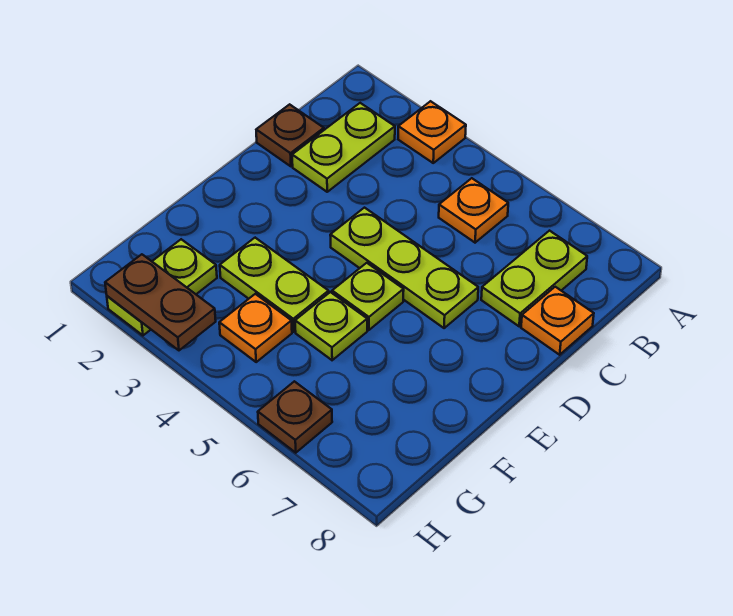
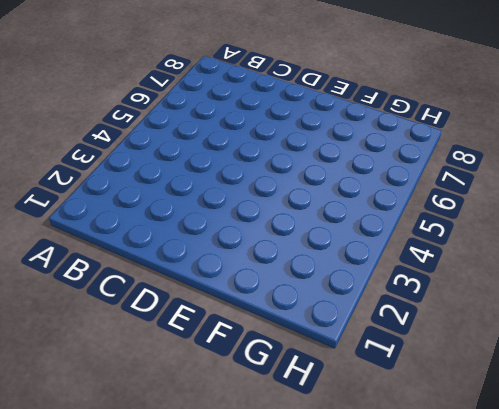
none -> orange 1x1 plate [398,101,466,163]
none -> lime 1x2 plate [292,103,395,192]
none -> orange 1x1 plate [439,178,508,243]

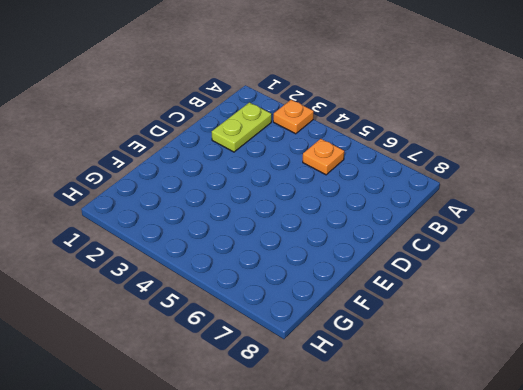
none -> lime 1x2 plate [481,231,587,326]
none -> brown 1x1 plate [256,104,324,166]
none -> orange 1x1 plate [521,287,594,355]

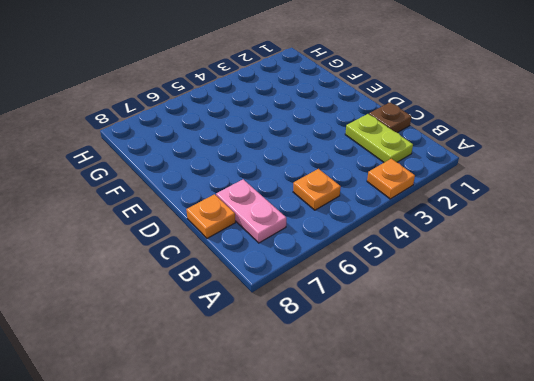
pink 1x2 plate [216,179,286,243] -> lime 1x2 plate [481,231,587,326]
none -> lime 1x3 plate [330,208,478,328]
none -> lime 1x1 plate [332,263,404,330]
none -> lime 1x2 plate [220,238,329,332]

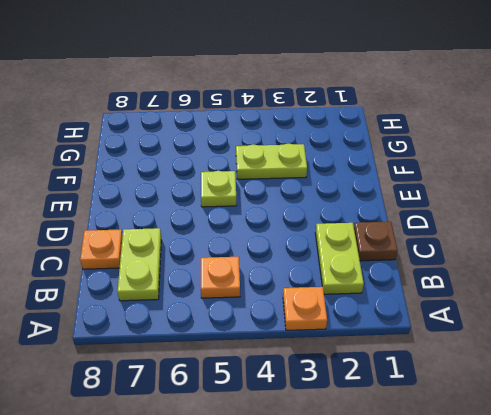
none -> lime 1x3 plate [330,208,478,328]
none -> lime 1x1 plate [295,292,367,360]
none -> lime 1x2 plate [107,239,217,335]

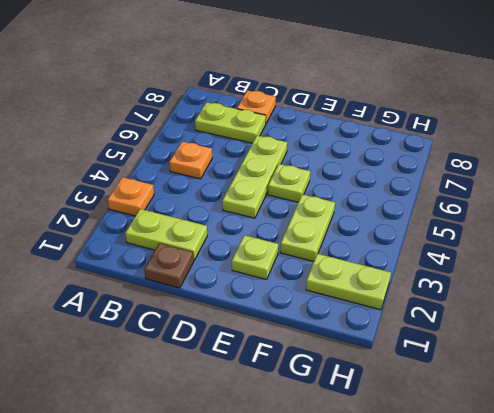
lime 1x1 plate [232,235,278,280] -> lime 1x1 plate moved to [295,292,367,360]
none -> orange 1x1 plate [219,294,292,362]
none -> brown 1x1 plate [258,381,332,453]
none -> brown 1x2 plate [105,254,216,350]

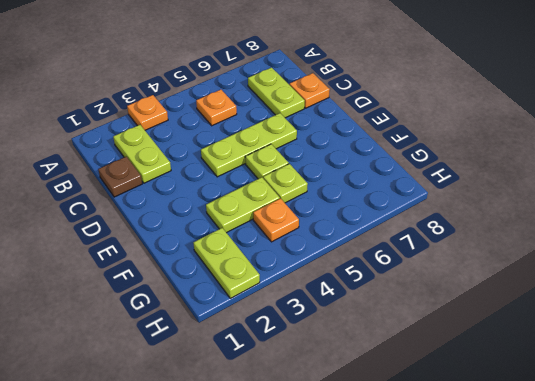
none -> brown 1x1 plate [258,381,332,453]
none -> brown 1x2 plate [105,254,216,350]

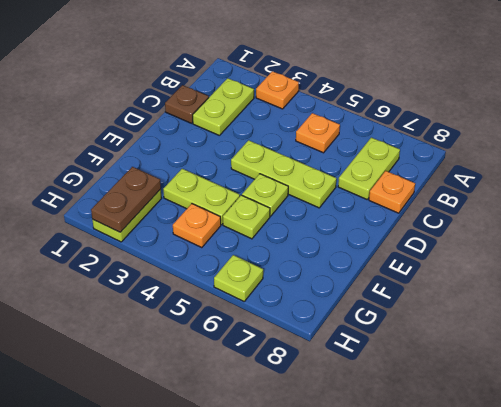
brown 1x2 plate [91,167,161,232] -> brown 1x2 plate turned to [105,254,216,350]
lime 1x1 plate [214,255,263,301] -> brown 1x1 plate [258,381,332,453]

